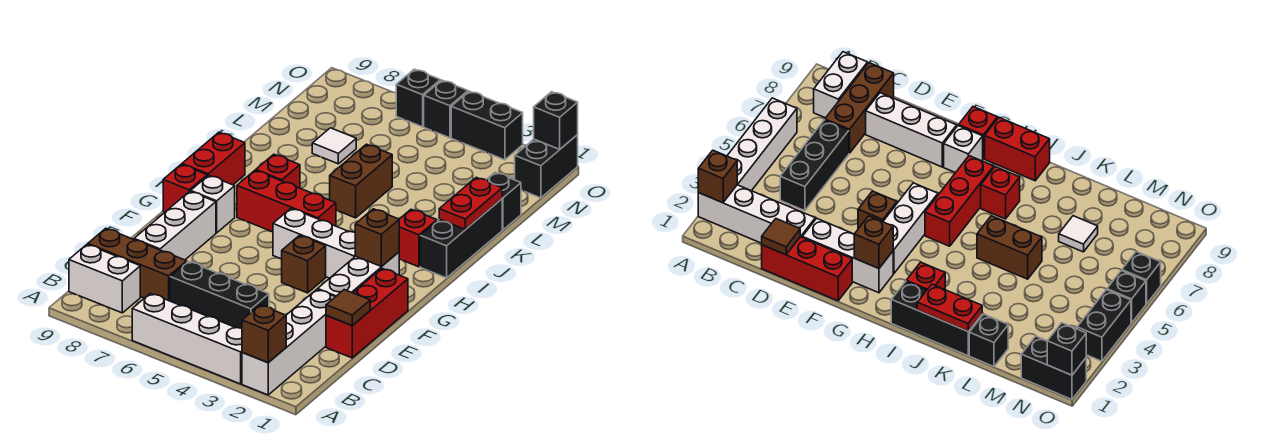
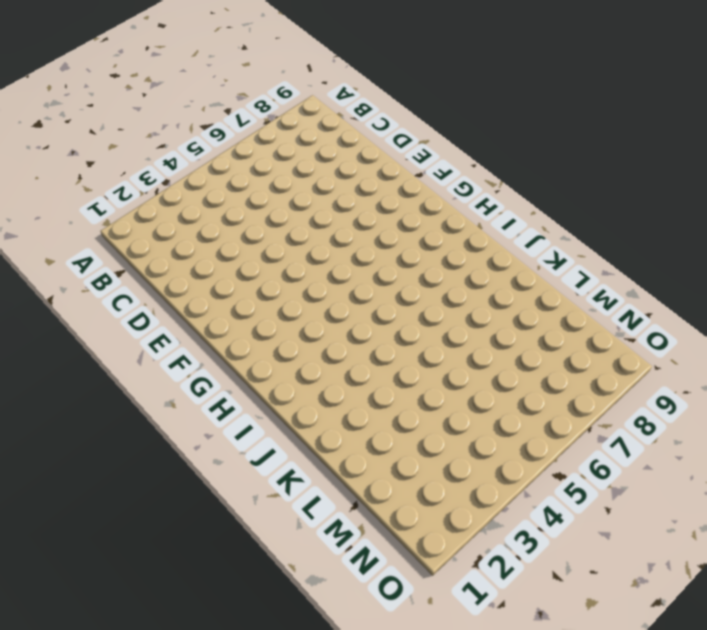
none -> white 1x4 brick [242,289,335,395]
none -> white 1x4 brick [132,293,242,384]
none -> white 1x2 brick [69,244,140,313]

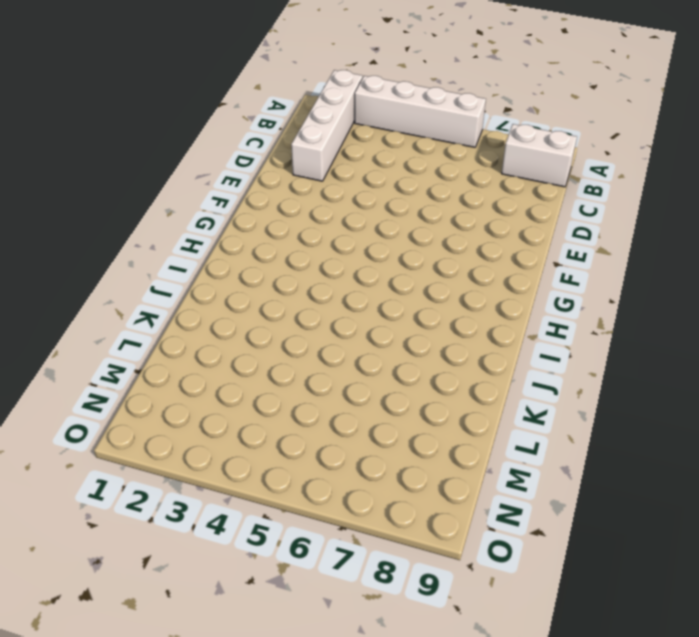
none -> black 1x3 brick [170,261,269,328]
none -> brown 1x3 brick [88,228,187,301]
none -> red 1x3 brick [326,269,408,358]

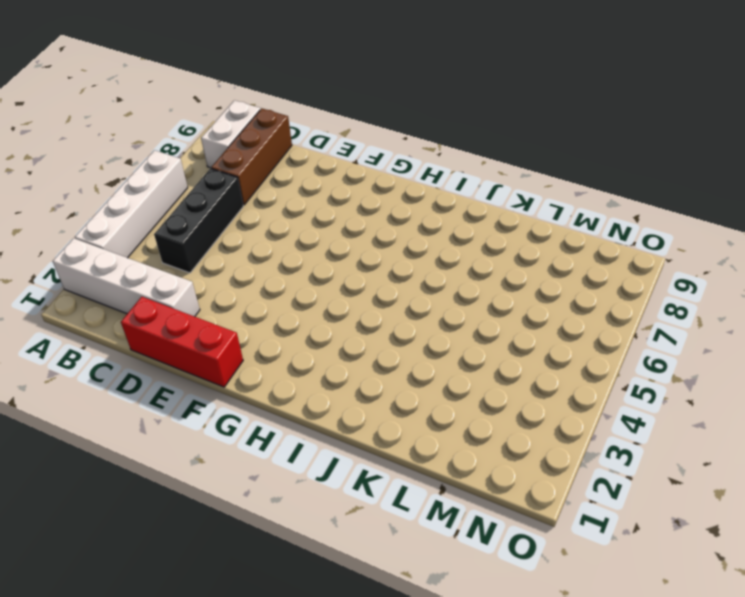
none -> white 1x3 brick [134,191,216,260]
none -> white 1x3 brick [318,252,400,297]
none -> brown 1x1 brick [282,235,326,293]

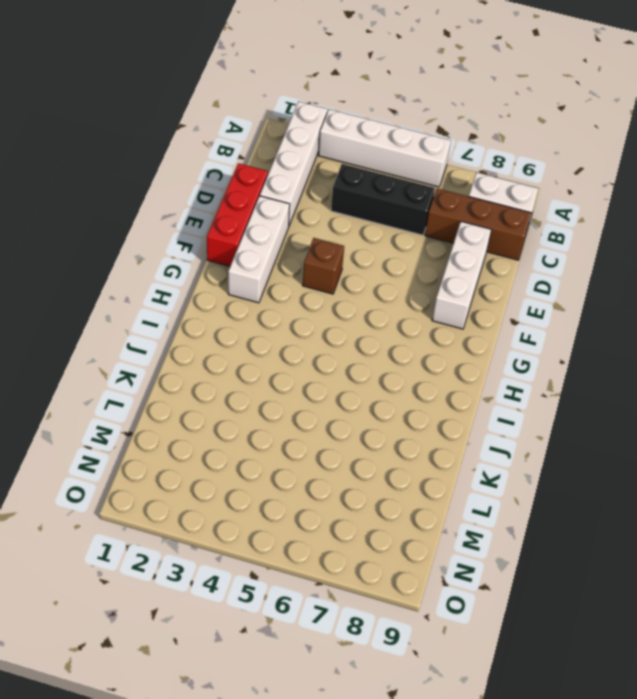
none -> white 1x3 brick [273,208,355,278]
none -> white 1x1 brick [191,175,235,233]
none -> red 1x1 brick [163,164,207,212]

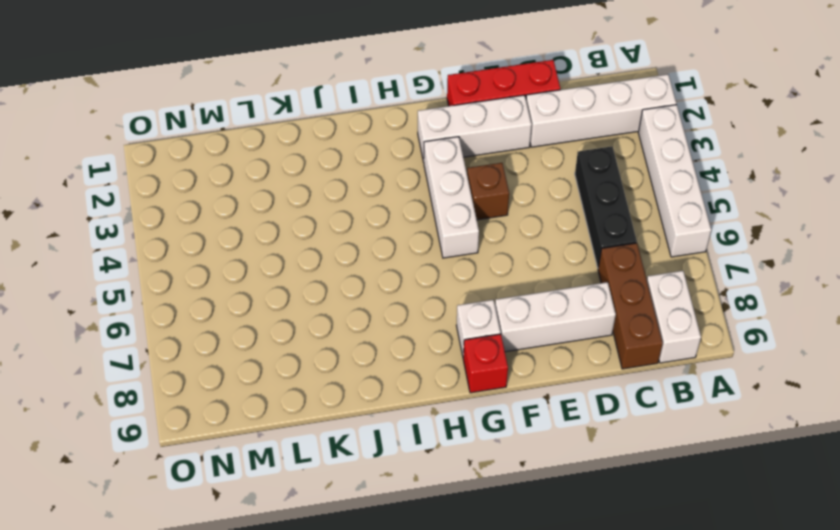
none -> red 1x3 brick [237,170,336,232]
none -> red 1x2 brick [182,132,245,185]
none -> black 1x3 brick [420,199,502,278]

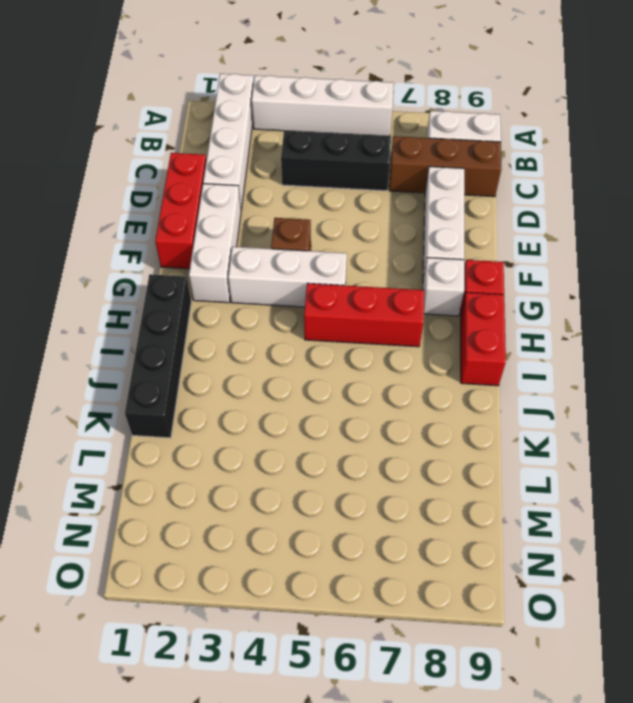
black 1x4 brick [125,274,191,438] -> black 1x3 brick [420,199,502,278]
none -> red 1x1 brick [399,209,437,267]
none -> red 1x1 brick [256,154,300,188]
none -> brown 1x2 brick [330,144,392,218]

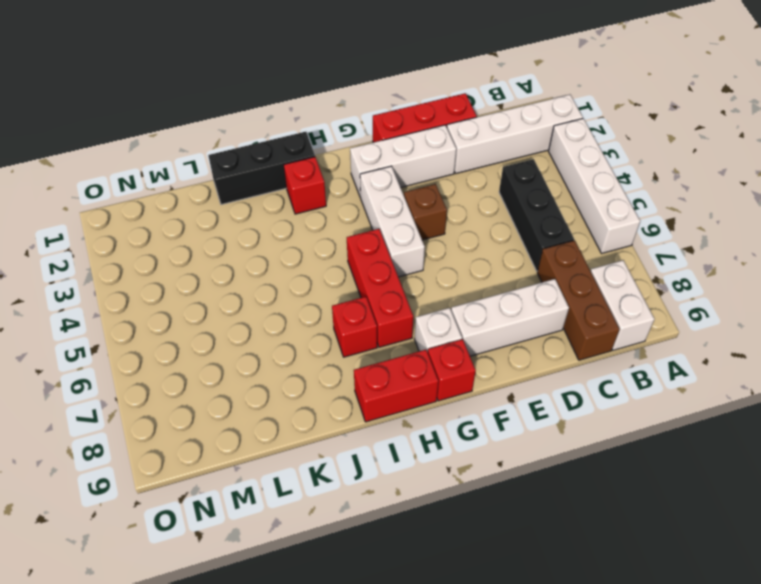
none -> brown 1x2 brick [330,144,392,218]
none -> black 1x1 brick [486,172,521,230]
none -> white 1x1 tile [312,128,356,164]

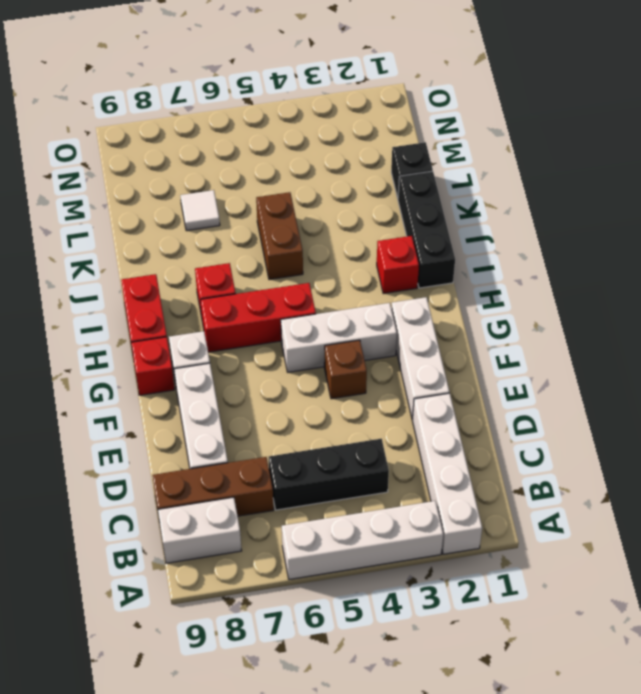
none -> red 1x3 brick [326,269,408,358]
none -> black 1x2 brick [515,135,578,198]
none -> black 1x2 brick [451,91,523,160]

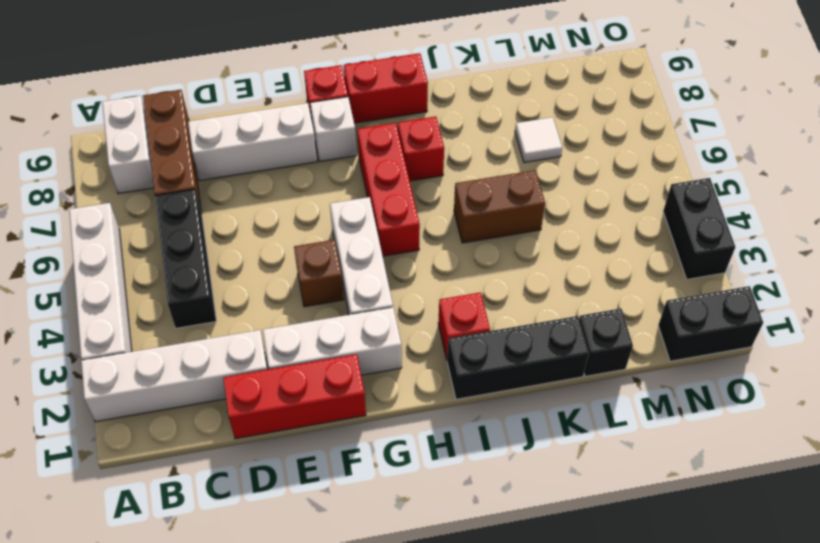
none -> black 1x1 brick [424,80,468,138]
none -> black 1x1 brick [396,69,440,127]
none -> brown 1x1 brick [242,305,286,363]

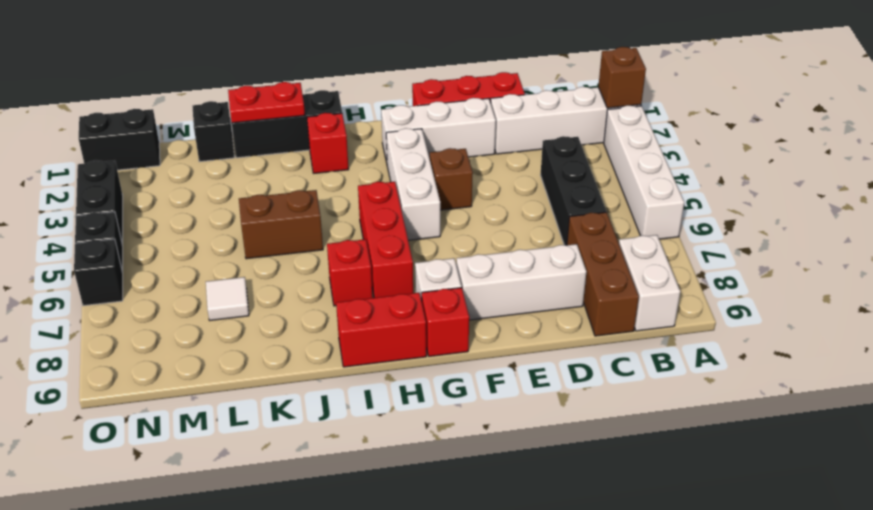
none -> brown 1x1 tile [326,290,370,326]
none -> brown 1x1 brick [355,209,399,267]
none -> black 1x1 brick [534,92,578,149]

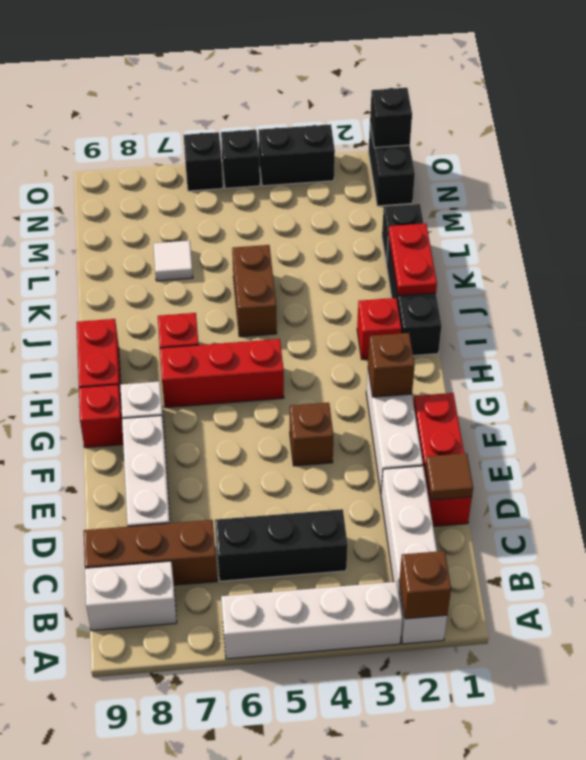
none -> white 1x3 brick [273,208,355,278]

